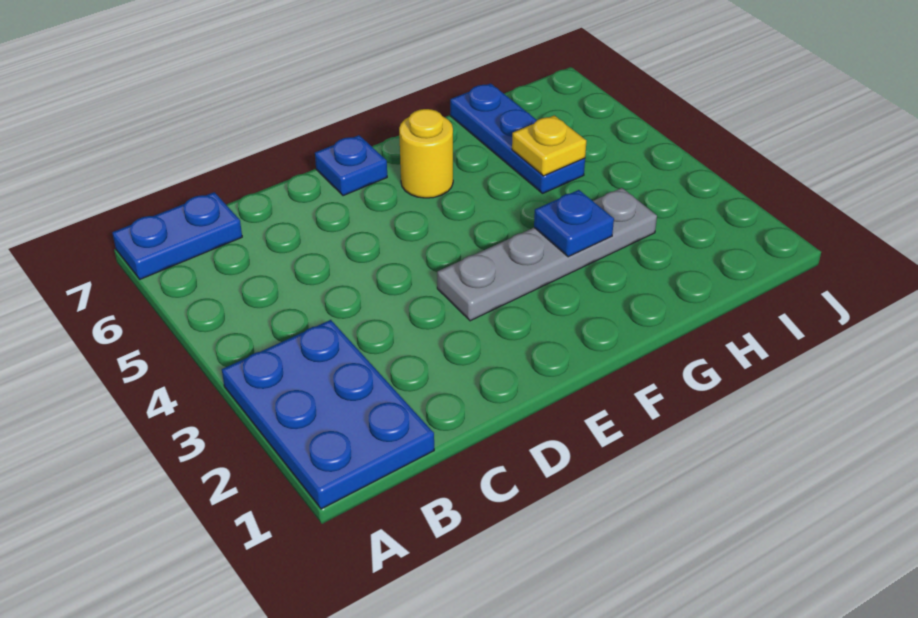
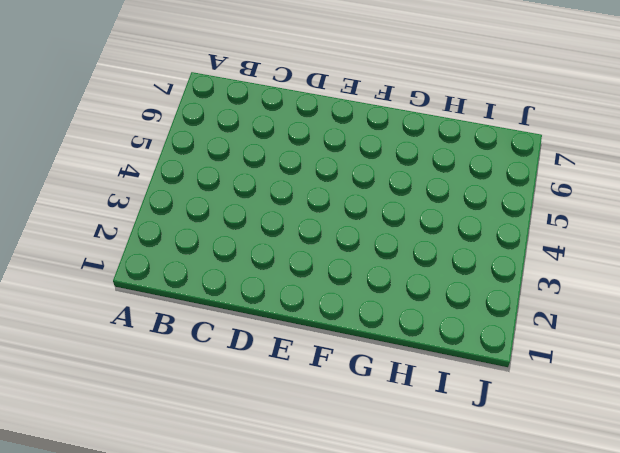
none -> blue 2x3 plate [222,320,434,509]
none -> blue 1x2 plate [112,192,242,279]

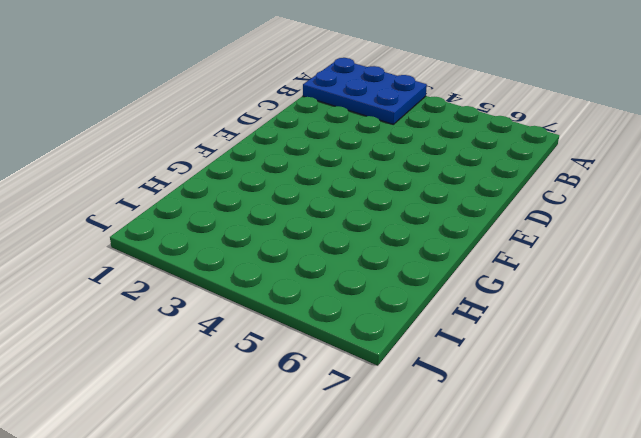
none -> blue 1x2 plate [112,192,242,279]
none -> grey 1x4 plate [437,188,657,321]

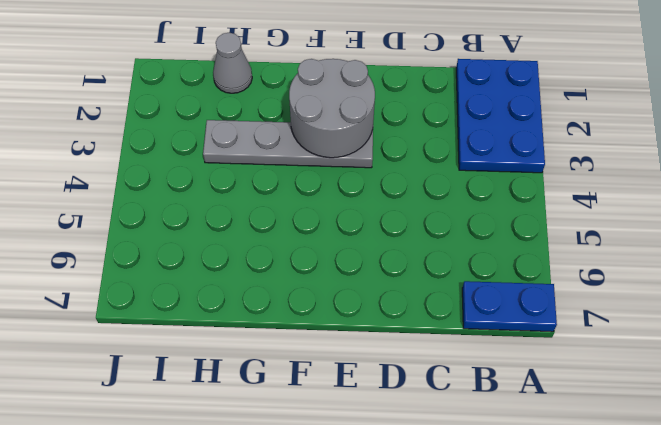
grey 2x2 round brick [289,59,375,158] -> none
grey 1x1 cone [213,33,252,93] -> none
none -> blue 1x1 plate [315,135,387,196]
none -> yellow 1x1 round brick [399,109,453,198]

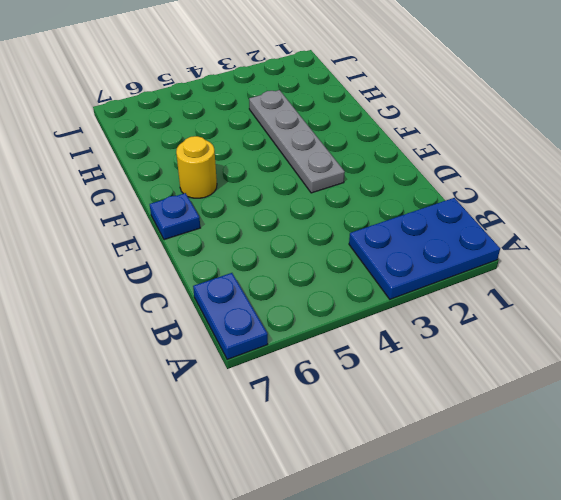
none -> blue 1x3 plate [450,83,585,193]
none -> blue 1x1 plate [534,190,614,257]

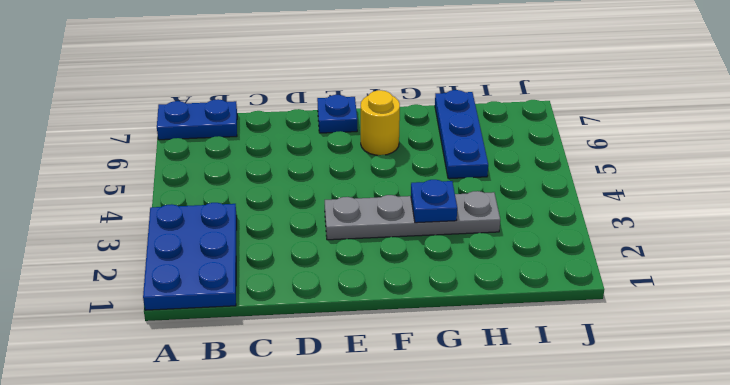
none -> yellow 1x1 plate [512,115,586,176]

